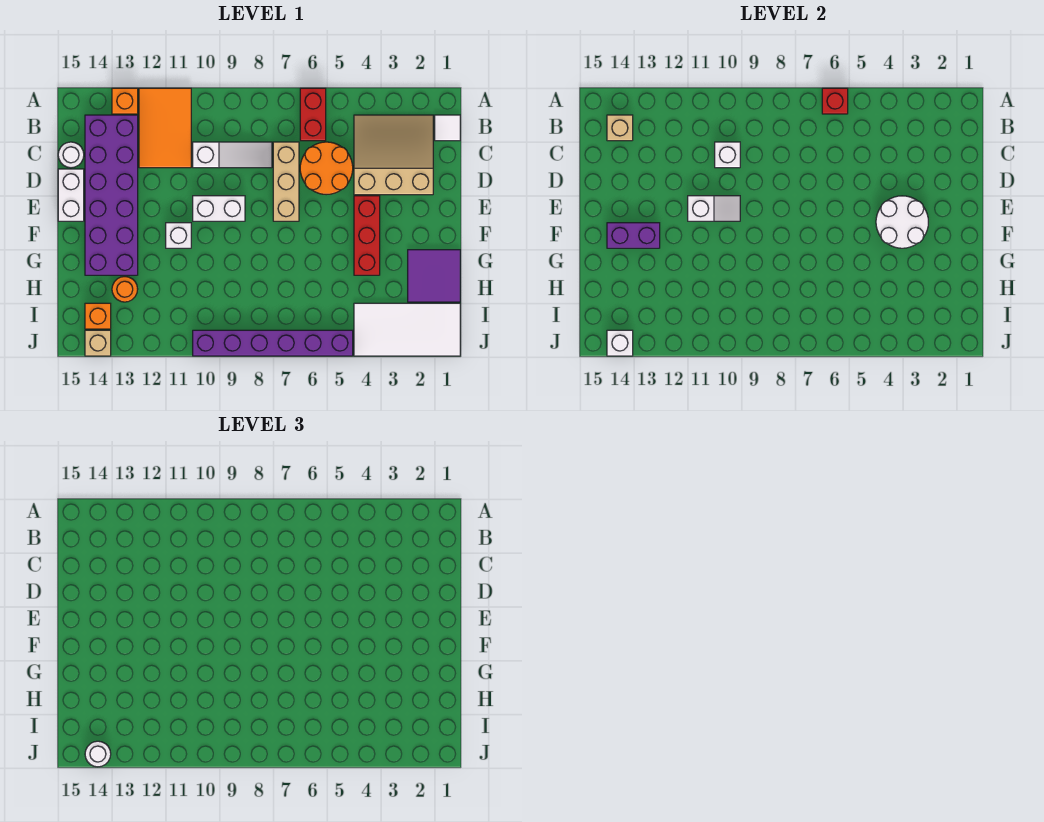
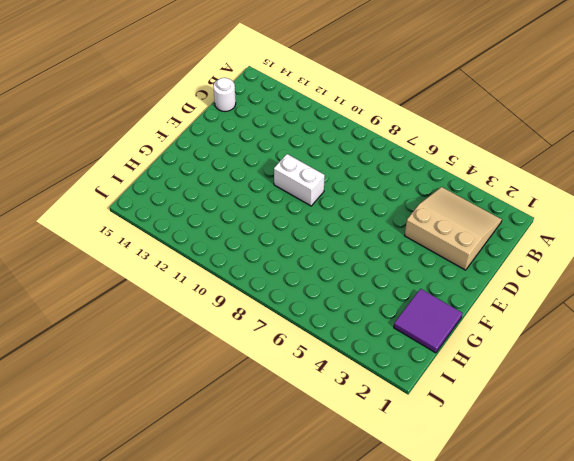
none -> red 1x2 brick [300,88,326,141]
none -> orange 2x3 tile [139,88,191,168]
none -> orange 1x1 brick [112,88,138,114]

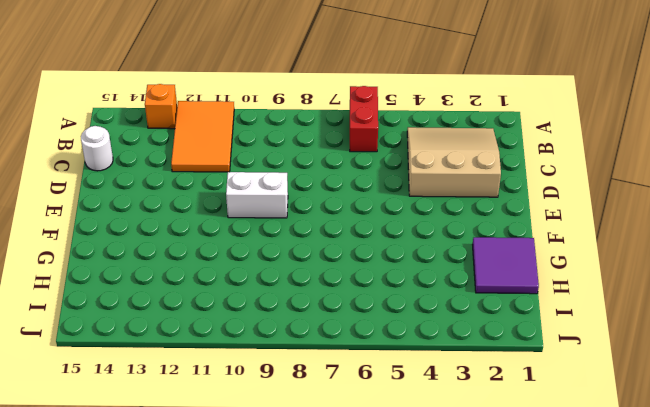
none -> white 1x1 tile [435,115,460,141]
none -> purple 2x6 brick [85,115,138,275]
none -> orange 2x2 round brick [300,142,353,195]

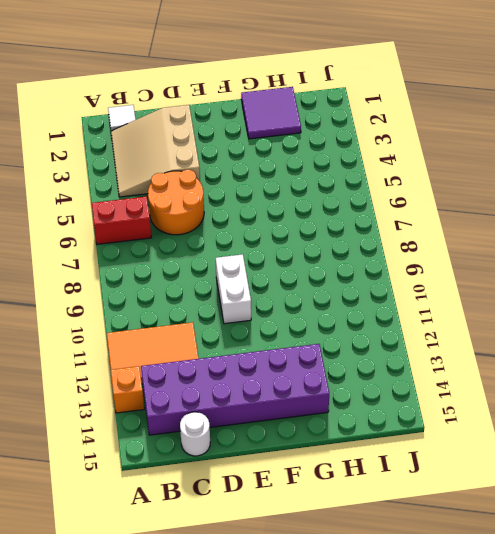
none -> tan 1x3 brick [273,142,299,221]
none -> white 1x3 slope [193,142,272,168]
none -> white 1x2 brick [58,169,84,221]

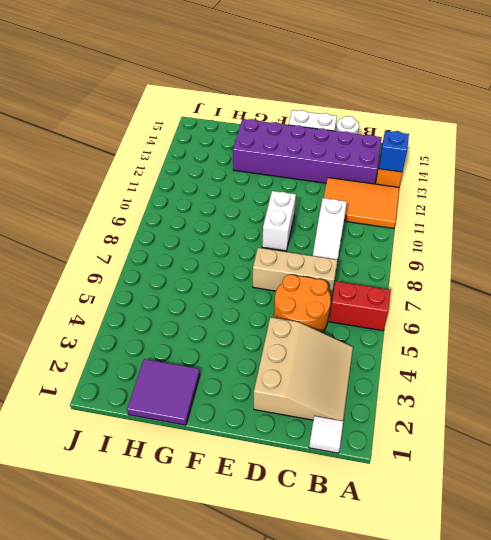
blue 1x1 brick [379,131,409,172] -> none
none -> red 1x3 brick [354,196,380,275]
none -> white 1x1 brick [166,223,191,248]
none -> orange 1x1 round brick [112,277,138,302]

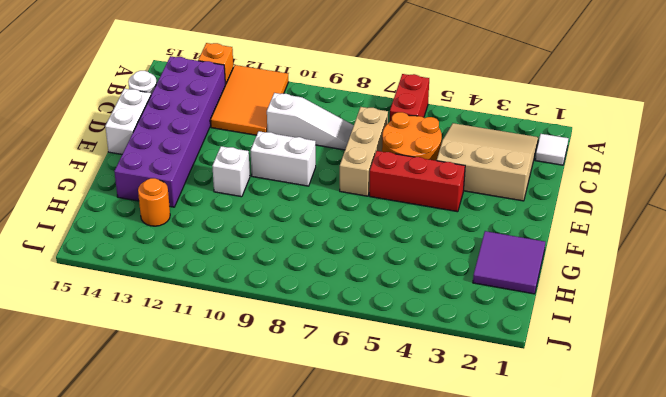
red 1x3 brick [369,151,465,212] -> red 1x3 brick turned to [354,196,380,275]
none -> white 2x4 tile [354,303,460,356]
none -> orange 1x1 brick [85,303,111,329]
none -> purple 1x6 brick [193,330,353,356]

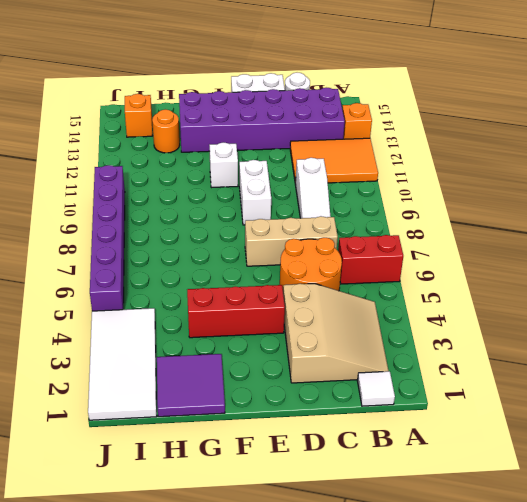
none -> tan 1x1 brick [85,330,111,356]
none -> red 1x1 brick [822,88,848,114]
none -> tan 1x1 brick [607,115,633,141]

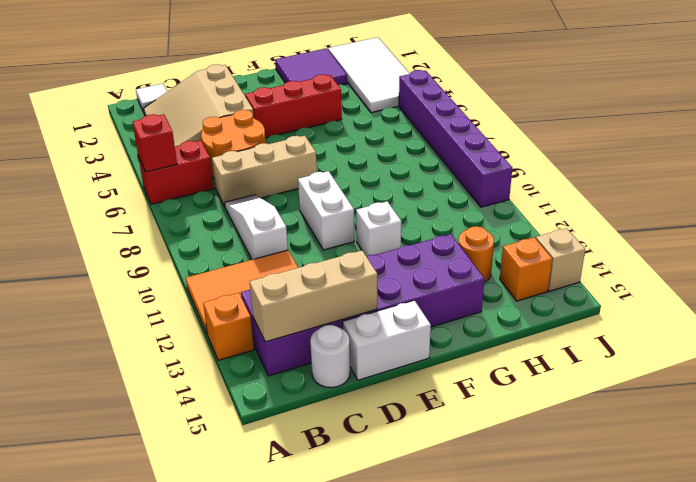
tan 1x3 brick [250,251,377,342] -> tan 1x1 brick [607,115,633,141]
none -> white 1x1 brick [715,142,740,168]
none -> white 2x2 round brick [876,196,928,248]
none -> white 1x2 slope [688,196,740,221]

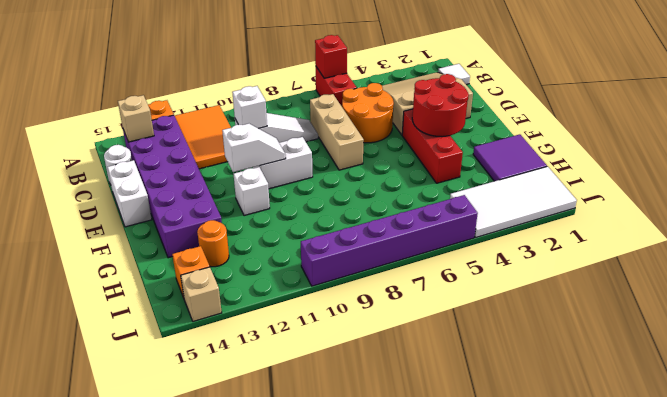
red 2x2 round brick [412,74,469,137] -> white 2x2 round brick [876,196,928,248]
none -> purple 1x2 brick [607,223,660,248]
none -> white 1x1 brick [607,330,633,356]
none -> white 1x1 round brick [85,741,111,767]

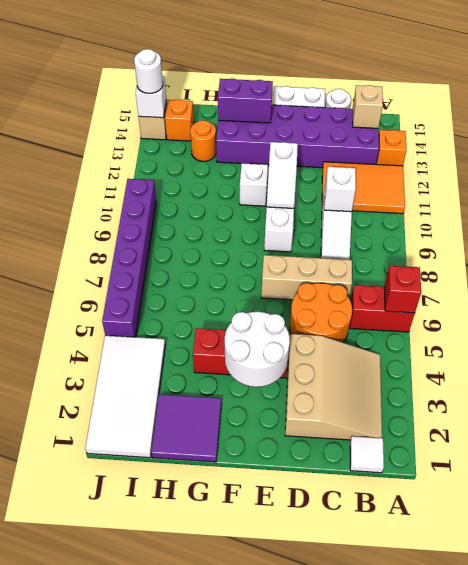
purple 1x2 brick [218,78,273,123] -> purple 1x2 brick turned to [607,223,660,248]

